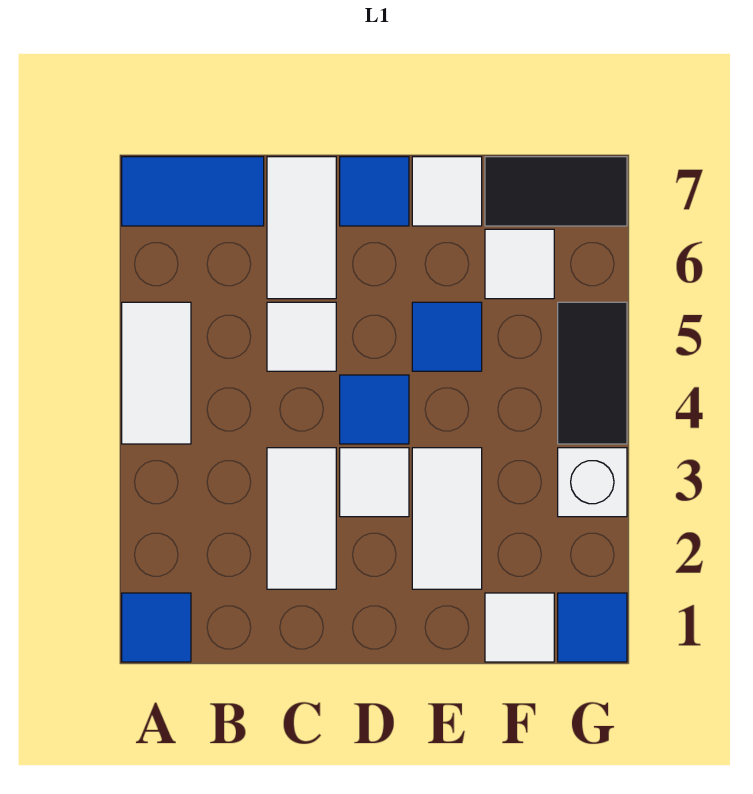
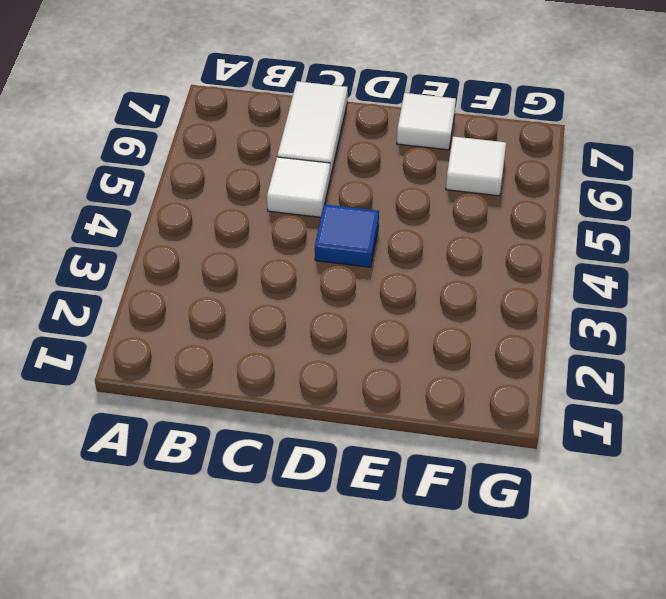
none -> blue 1x1 tile [122,593,191,662]
none -> white 1x2 tile [122,302,191,444]
none -> blue 1x2 tile [122,157,264,226]

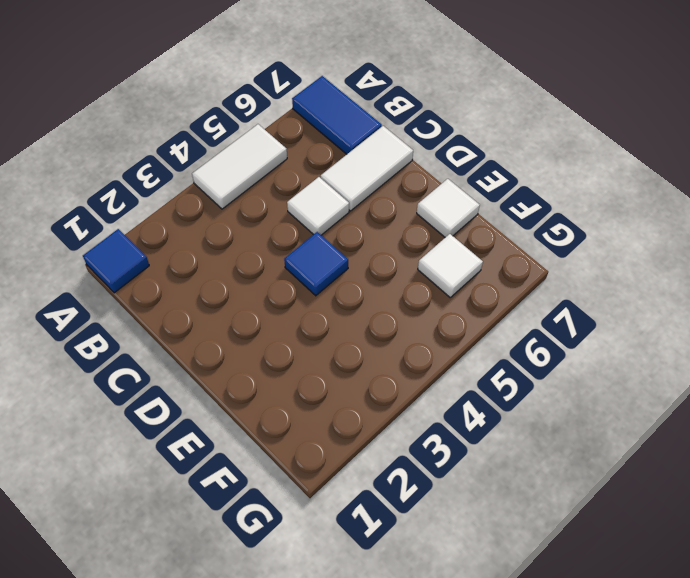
none -> white 1x2 tile [267,448,336,589]
none -> white 1x1 tile [340,448,409,517]
none -> blue 1x1 tile [340,157,409,226]

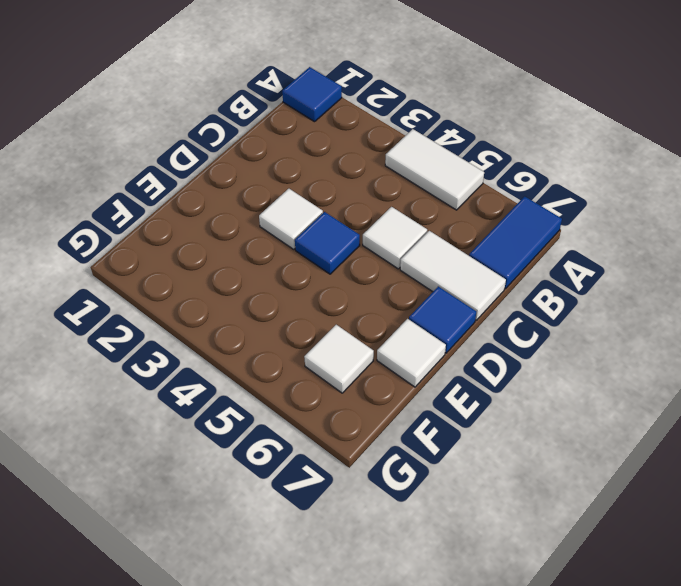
none -> white 1x2 tile [267,448,336,589]
none -> white 1x2 tile [412,448,482,589]
none -> blue 1x1 tile [412,302,482,371]

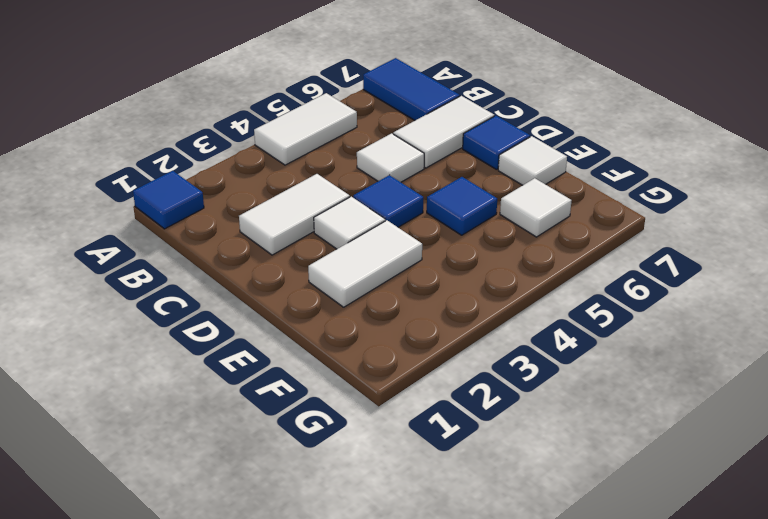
none -> white 1x1 tile [485,593,554,662]
none -> black 1x2 tile [485,157,627,226]
none -> blue 1x1 tile [558,593,627,662]

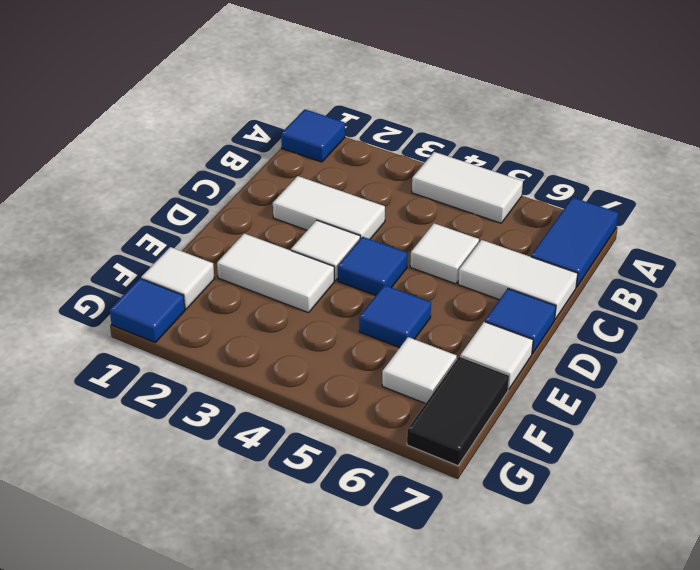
none -> white 1x1 brick [558,448,627,517]
none -> black 1x2 tile [558,302,627,444]

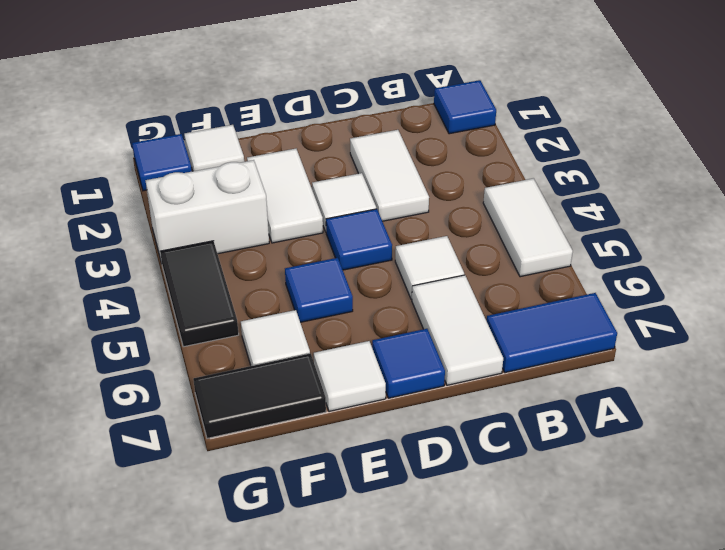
white 1x2 brick [145,160,269,263] -> white 1x1 brick [558,448,627,517]

